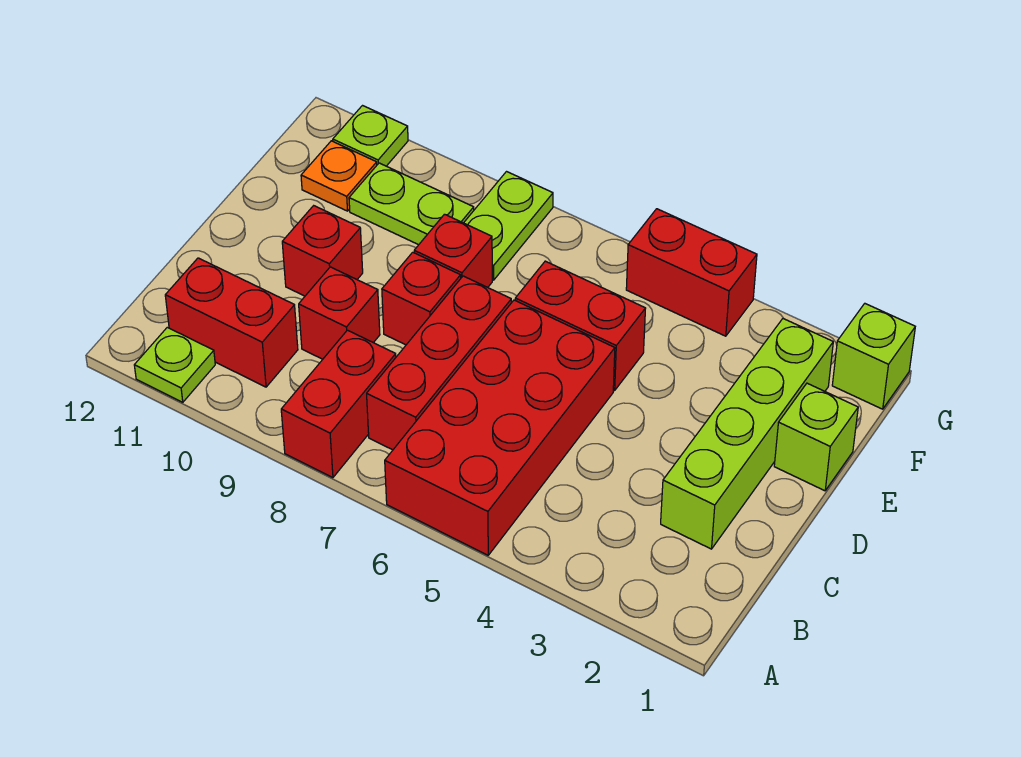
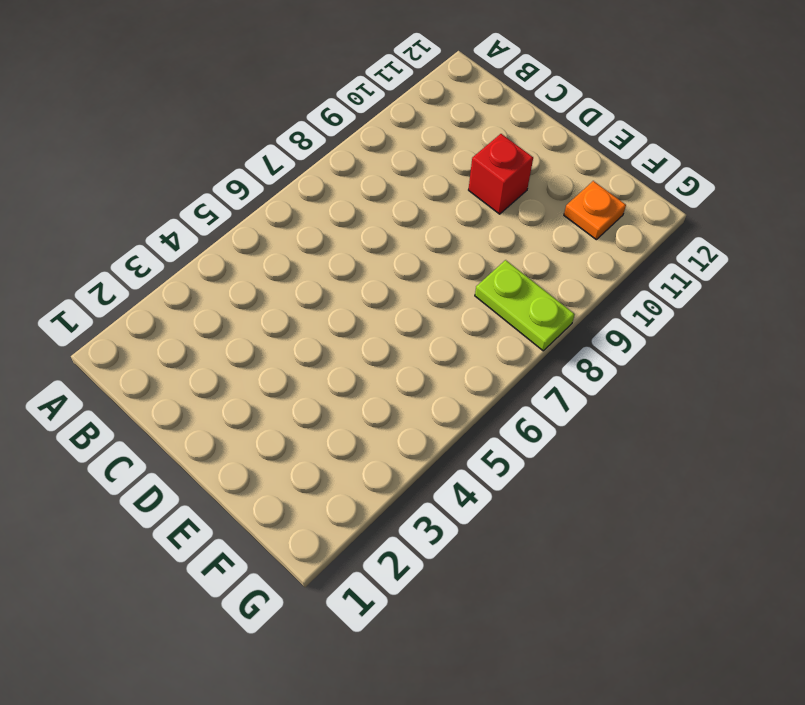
none -> red 2x4 brick [385,300,615,555]
none -> red 1x2 brick [281,330,396,478]
none -> lime 1x1 plate [134,327,215,402]

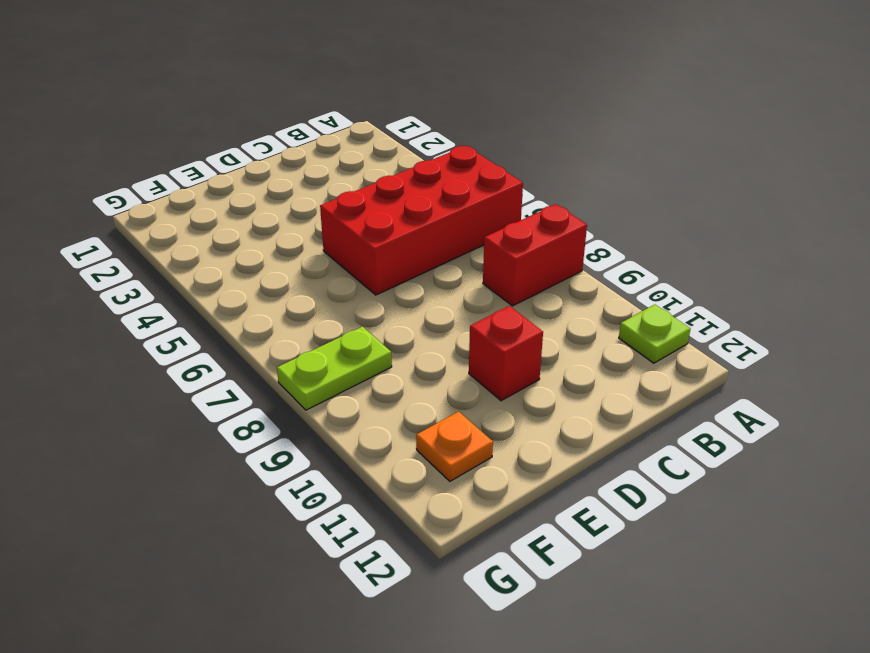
none -> red 1x3 brick [367,276,511,450]
none -> red 1x2 brick [165,258,298,387]
none -> lime 1x4 brick [661,318,833,549]

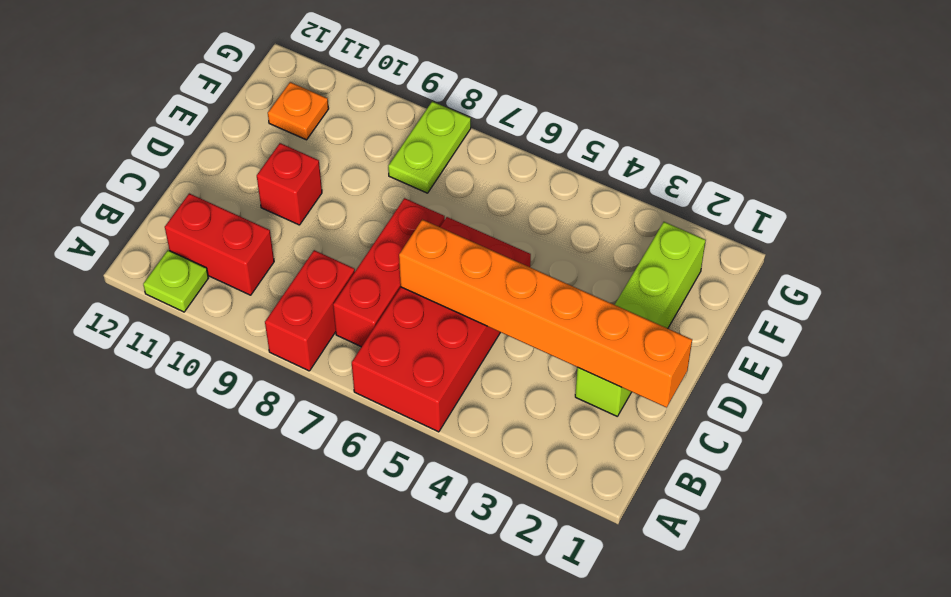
orange 1x6 brick [399,220,692,408] -> none
none -> red 1x1 brick [299,267,380,359]
none -> red 1x1 brick [382,252,461,345]
none -> lime 1x1 brick [774,383,858,491]

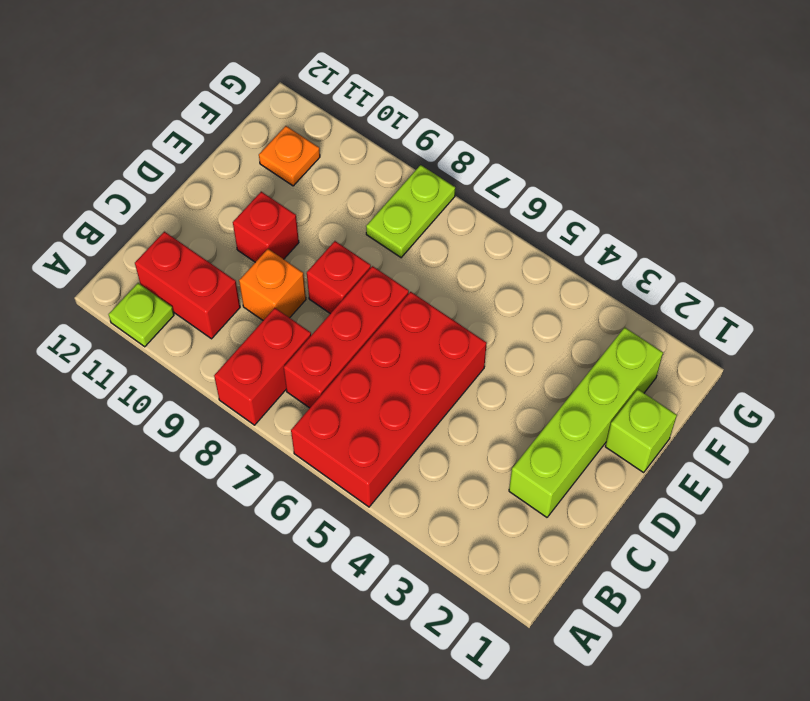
orange 1x1 brick [239,249,306,320] -> red 1x1 brick [299,267,380,359]
none -> red 1x2 brick [515,261,646,390]
none -> red 1x1 brick [414,214,492,287]
none -> lime 1x2 plate [349,163,474,245]

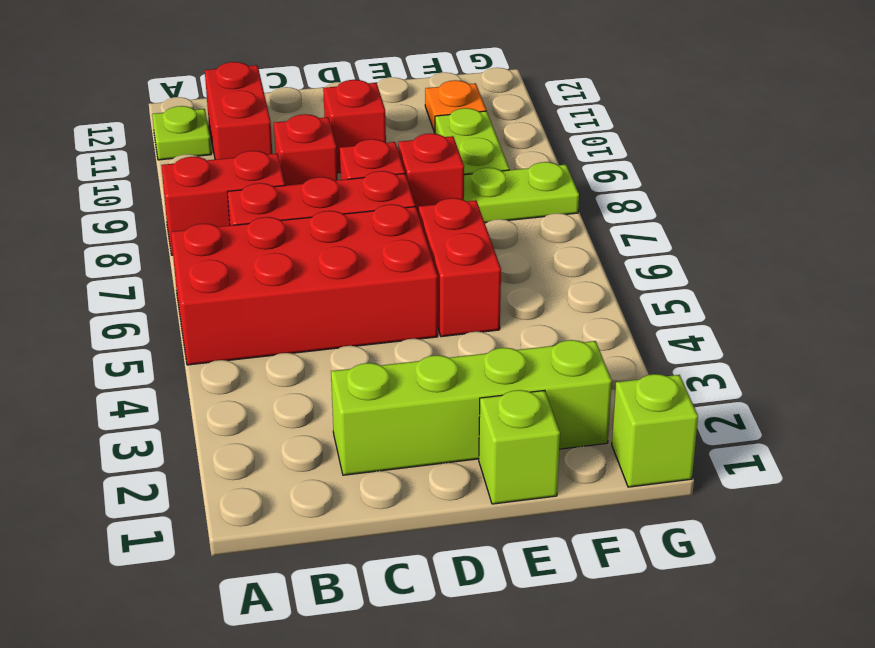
none -> red 1x2 brick [626,209,757,336]
none -> lime 1x1 plate [333,106,408,166]

